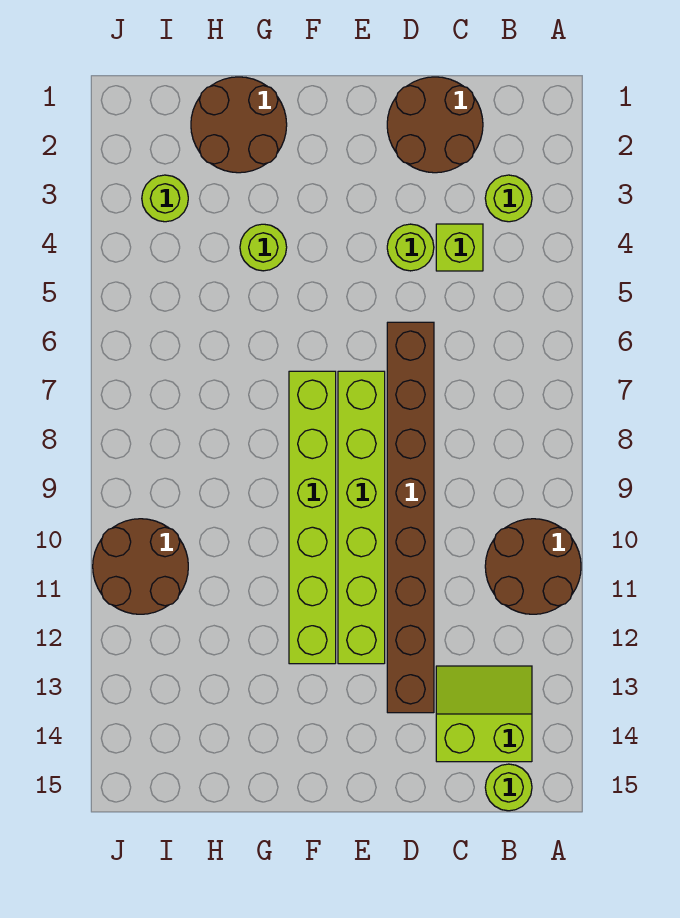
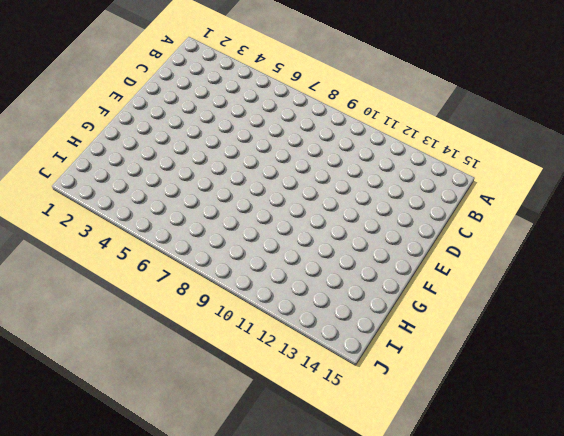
none -> brown 2x2 round brick [485,519,581,614]
none -> lime 1x1 round brick [485,175,532,222]
none -> lime 2x2 slope [436,666,532,762]

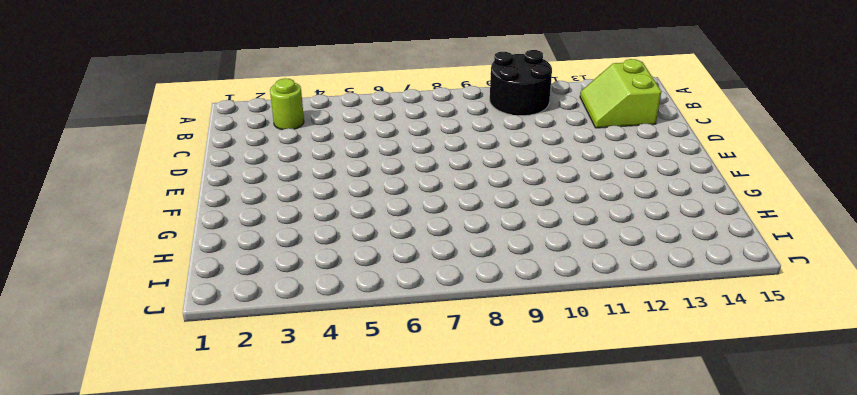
black 2x2 round brick [490,50,552,116] -> brown 2x2 round brick [485,519,581,614]
none -> lime 1x1 round brick [485,764,532,811]
none -> brown 2x2 round brick [387,77,483,173]
none -> lime 1x1 brick [436,224,483,271]

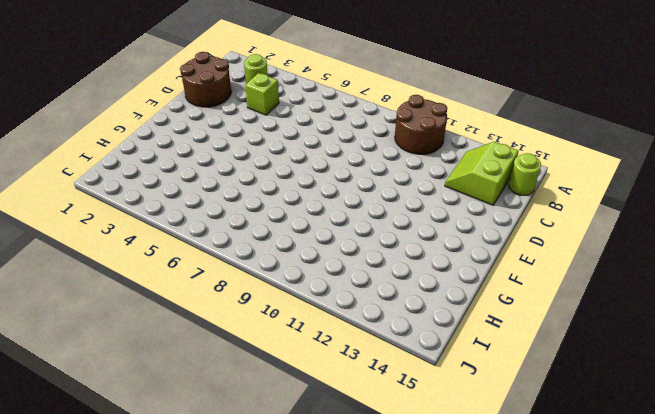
none -> lime 1x1 round brick [387,224,434,271]
none -> brown 1x8 brick [387,322,434,713]
none -> lime 1x6 brick [338,371,385,664]

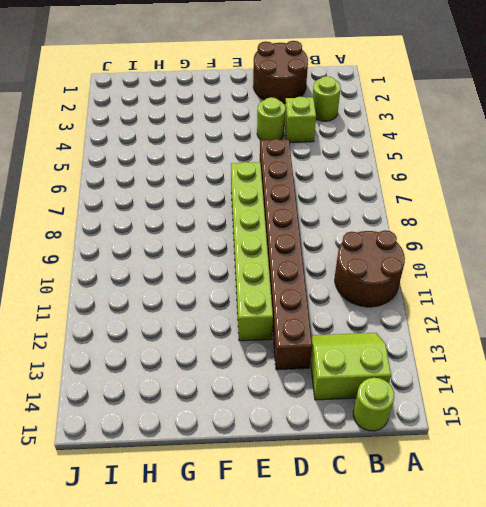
none -> lime 1x6 brick [289,371,336,664]
none -> brown 2x2 round brick [191,77,287,173]
none -> lime 1x1 round brick [240,224,287,271]

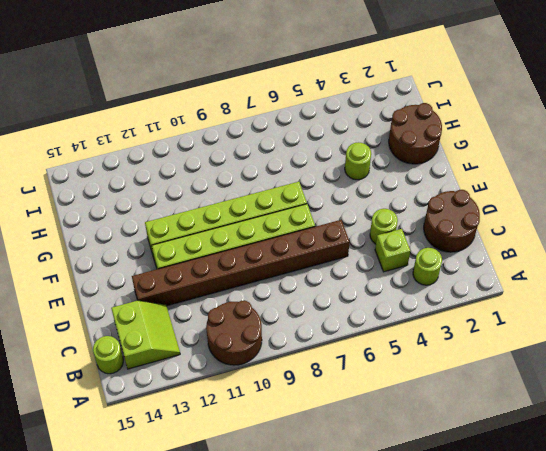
none -> lime 1x1 round brick [142,175,188,222]
none -> brown 2x2 round brick [93,519,188,614]

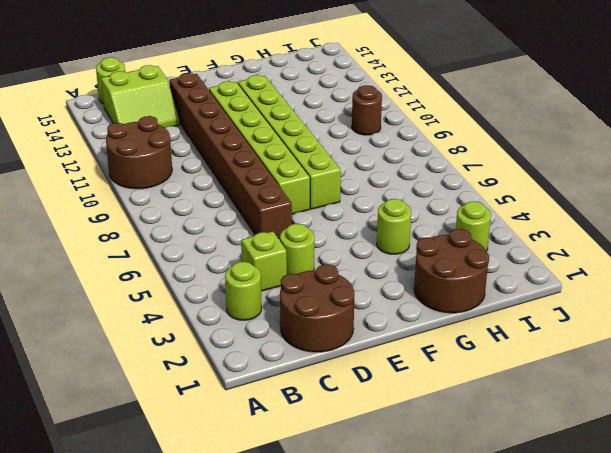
brown 1x1 round brick [352,85,382,135] -> brown 2x2 round brick [93,519,188,614]

